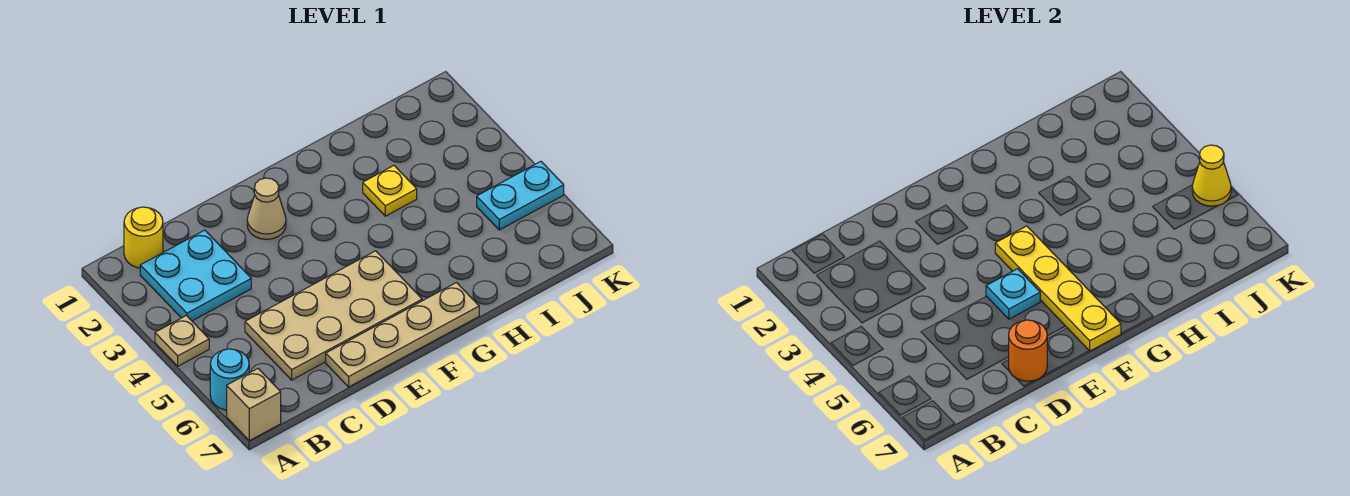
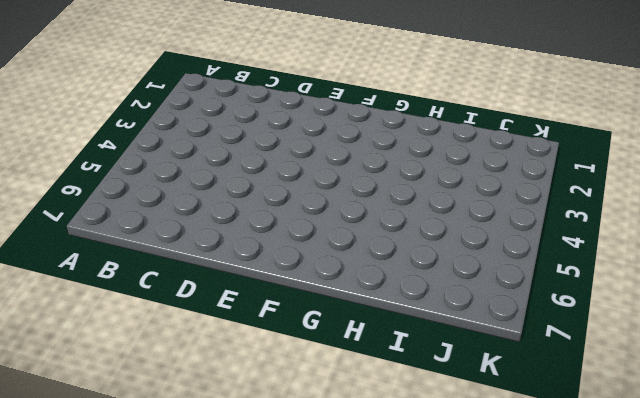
none -> tan 1x1 plate [155,316,209,366]
none -> cyan 1x1 round brick [210,349,249,410]
none -> tan 1x1 brick [227,369,281,441]

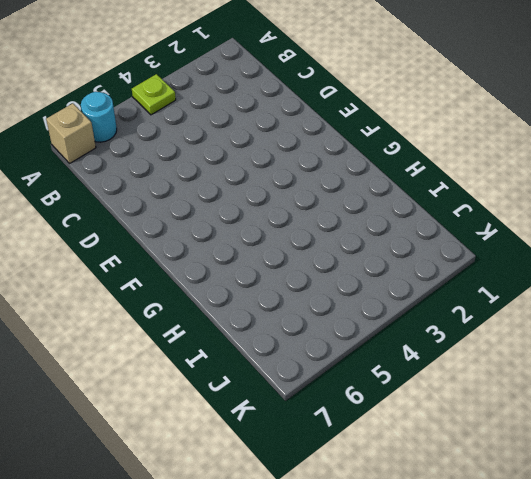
lime 1x1 plate [132,74,176,115] -> tan 1x1 plate [155,316,209,366]
none -> yellow 1x1 round brick [124,207,163,268]
none -> cyan 2x2 plate [140,230,251,321]
none -> tan 2x4 plate [245,251,422,380]

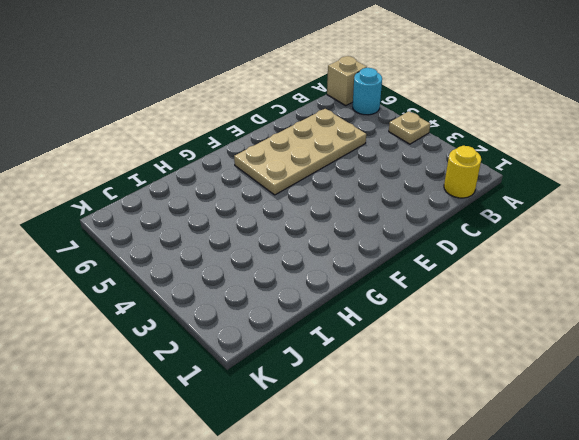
none -> cyan 2x2 plate [140,230,251,321]
none -> tan 1x4 plate [326,283,479,387]
none -> tan 1x1 cone [247,178,286,239]

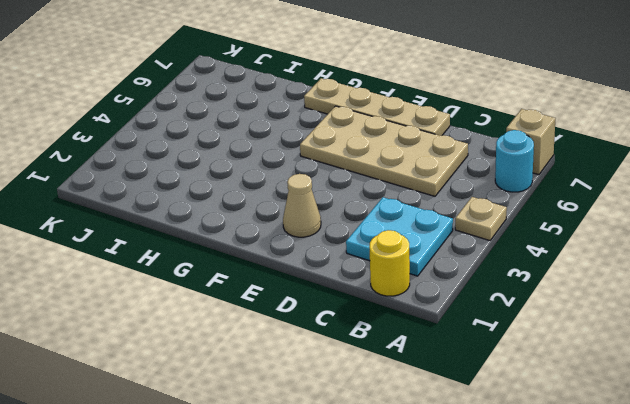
none -> yellow 1x1 plate [363,166,417,216]
none -> cyan 1x2 plate [477,161,564,230]
none -> orange 1x1 round brick [1009,320,1047,381]

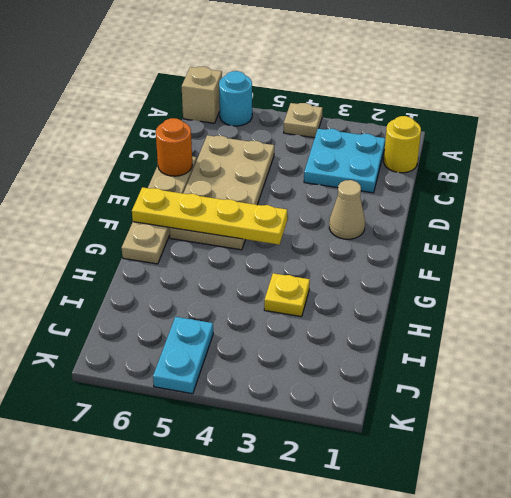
none -> cyan 1x1 plate [986,269,1040,319]
none -> yellow 1x1 cone [1192,145,1231,206]

